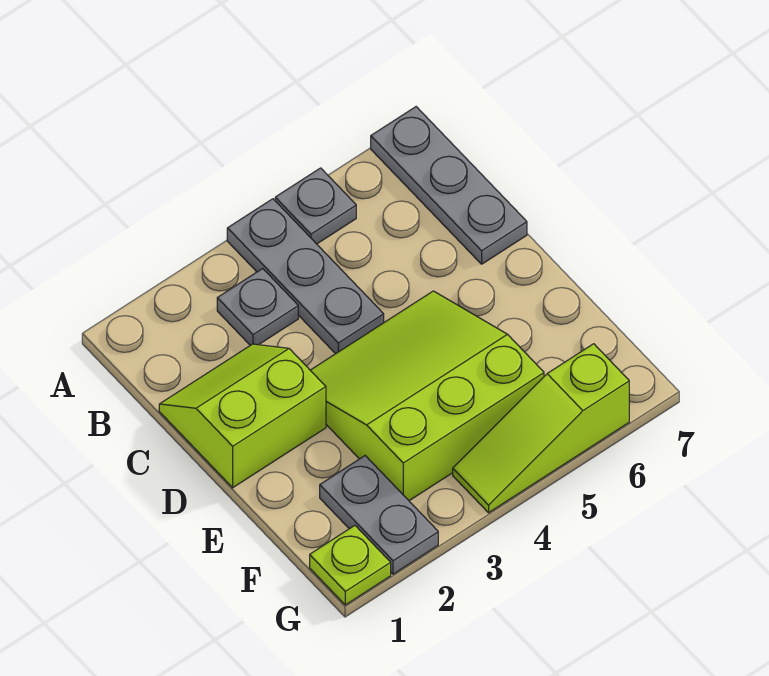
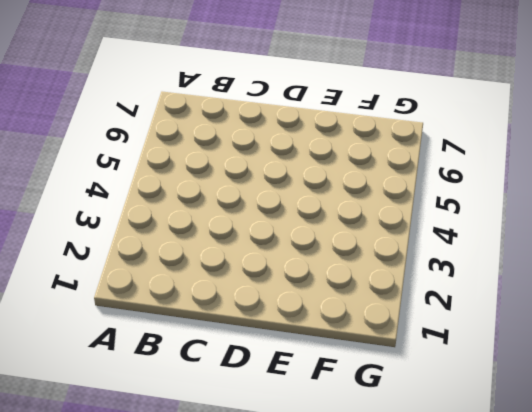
none -> grey 1x3 plate [227,199,384,354]
none -> grey 1x1 plate [275,168,356,244]

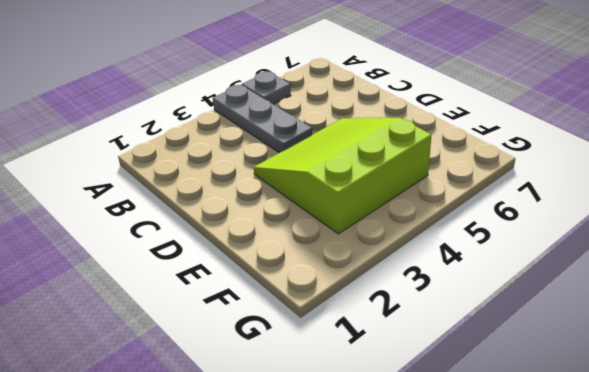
none -> grey 1x3 plate [371,107,527,264]
none -> grey 1x1 plate [217,269,298,345]

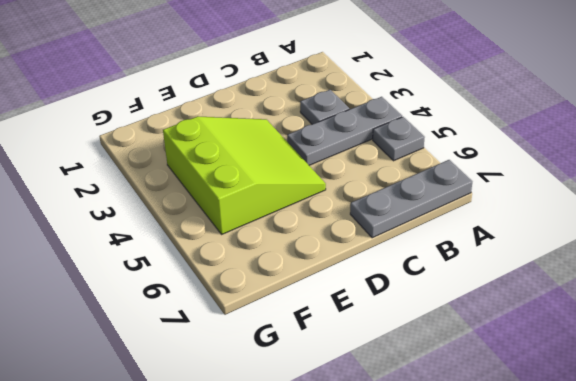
none -> lime 2x2 slope [159,344,326,488]
none -> grey 1x2 plate [320,456,438,574]

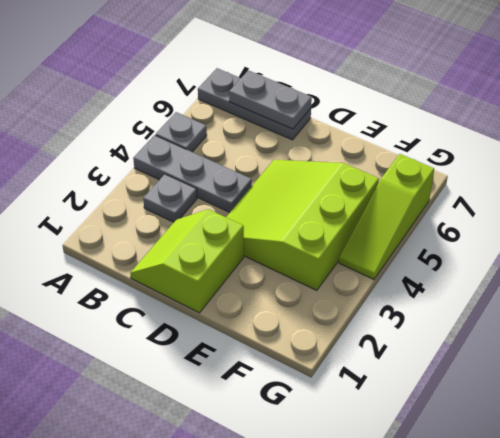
grey 1x2 plate [229,70,312,129] -> grey 1x2 plate moved to [320,456,438,574]
none -> lime 1x1 plate [310,526,391,605]

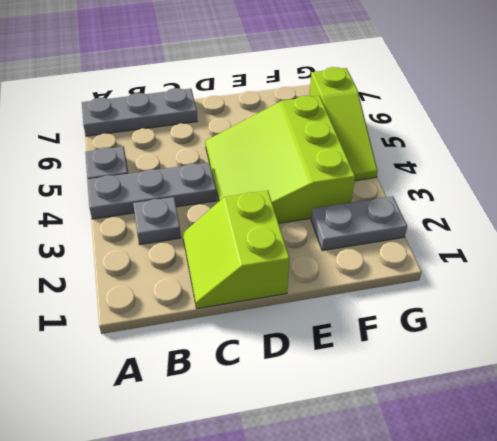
none -> lime 1x1 plate [310,526,391,605]

